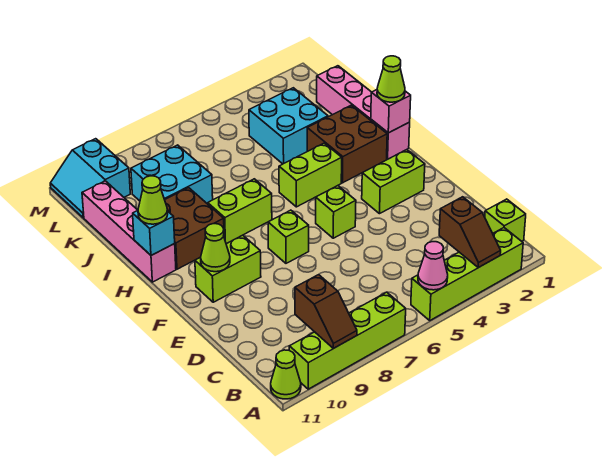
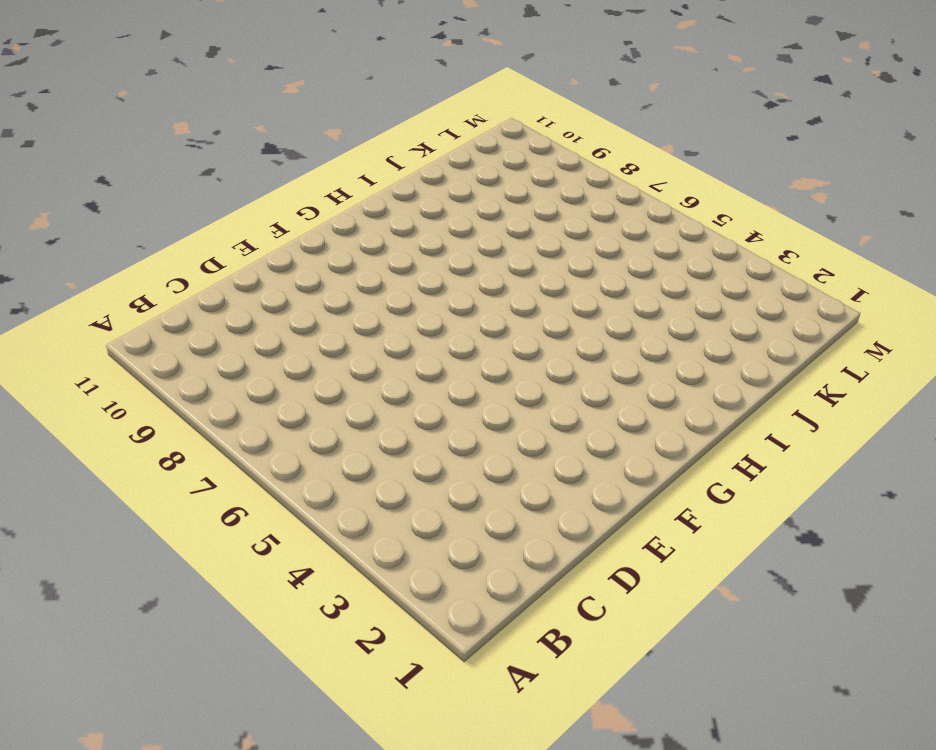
none -> lime 1x4 brick [411,228,523,320]
none -> lime 1x4 brick [289,292,406,389]
none -> lime 1x1 cone [271,350,301,399]

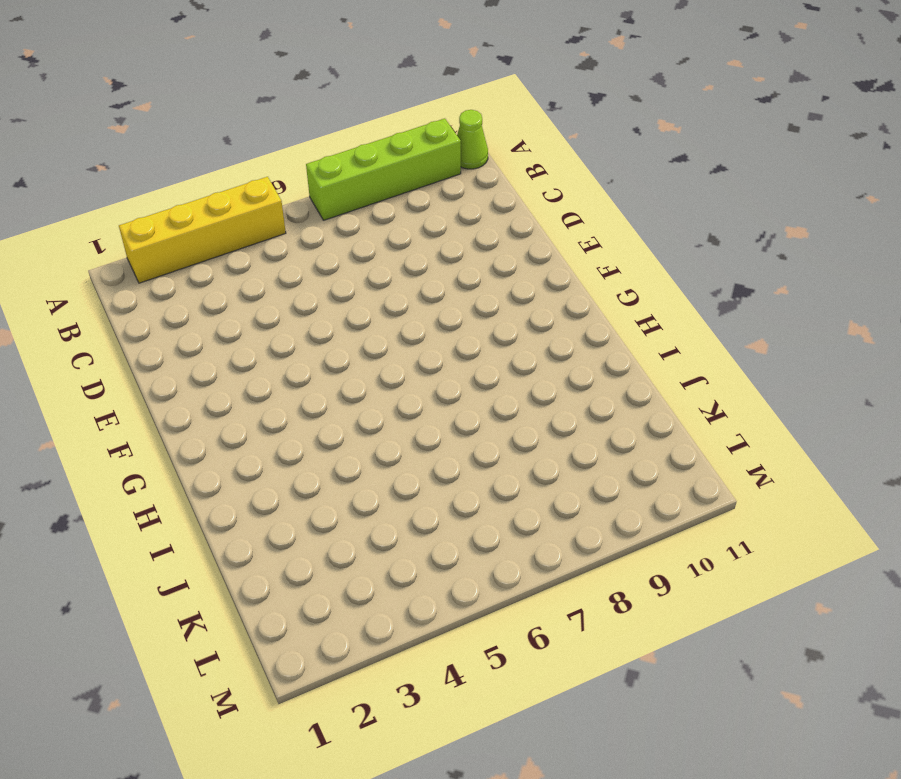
yellow 1x4 brick [119,177,286,283] -> lime 1x4 brick [411,228,523,320]
none -> lime 1x1 brick [485,199,526,241]
none -> lime 1x2 brick [362,150,425,214]
none -> lime 1x1 brick [316,186,356,238]

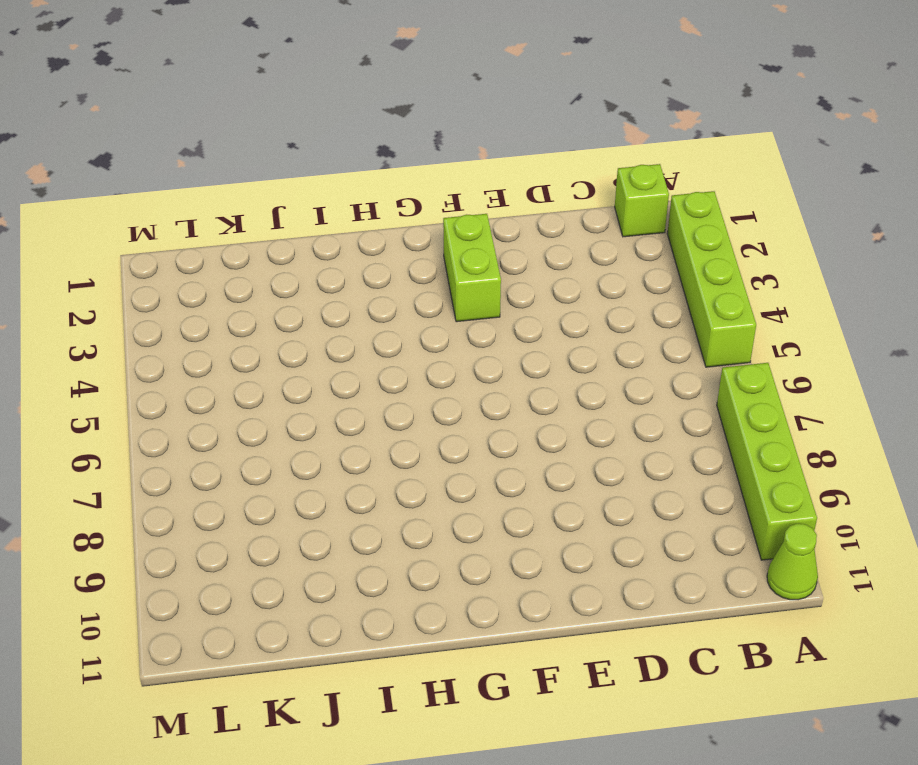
none -> lime 1x1 brick [316,186,356,238]
none -> lime 1x1 brick [268,210,309,263]
none -> lime 1x2 brick [195,235,261,302]

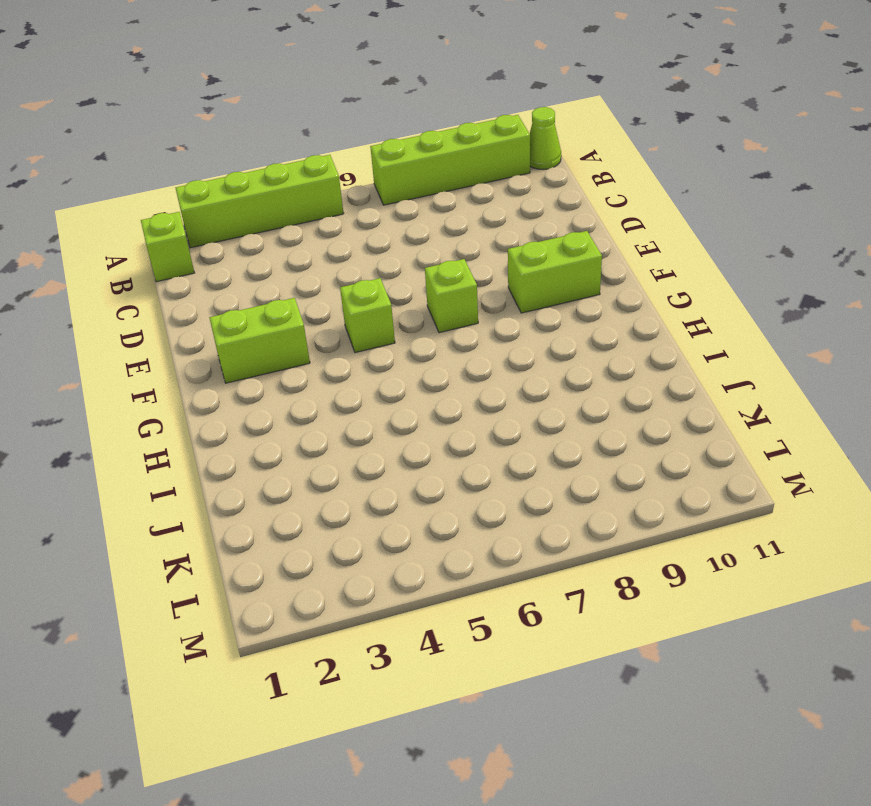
none -> pink 1x4 brick [317,66,410,159]
none -> brown 2x2 brick [307,105,387,183]
none -> lime 1x2 brick [279,143,342,207]

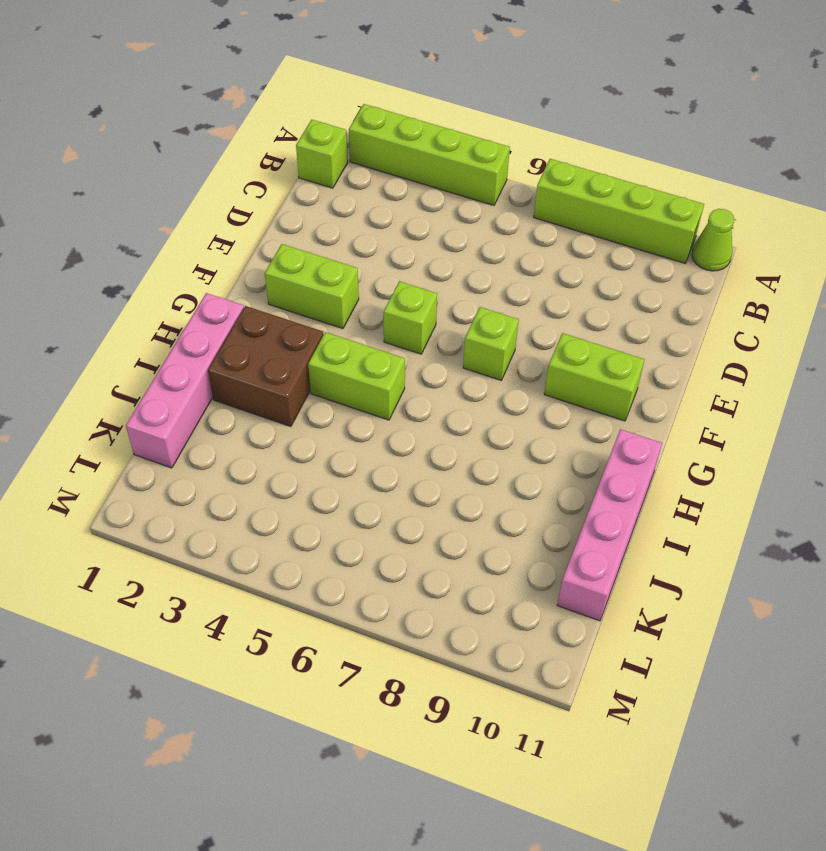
none -> lime 1x2 brick [208,179,272,244]
none -> brown 2x2 brick [165,188,224,269]
none -> cyan 2x2 brick [249,88,328,164]

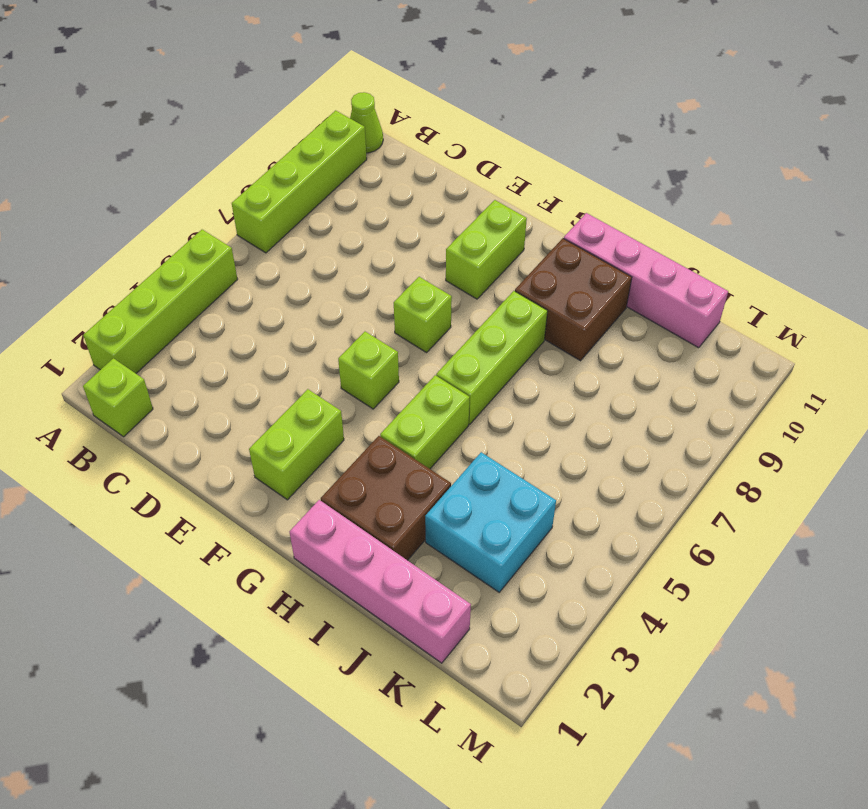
lime 1x3 brick [436,291,548,424] -> lime 1x2 brick [208,179,272,244]
none -> cyan 2x2 brick [131,145,213,204]
none -> cyan 2x2 slope [50,139,130,218]
none -> brown 1x2 slope [439,197,501,268]

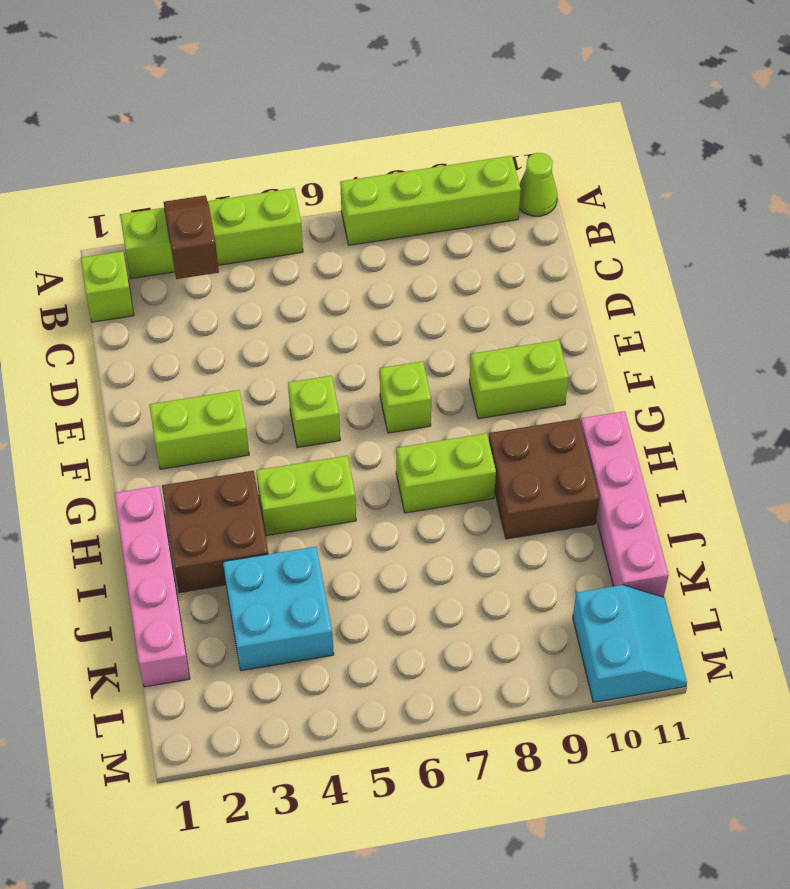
none -> cyan 2x2 brick [131,145,213,204]
none -> pink 1x1 cone [418,242,448,290]
none -> brown 1x2 slope [295,275,357,348]

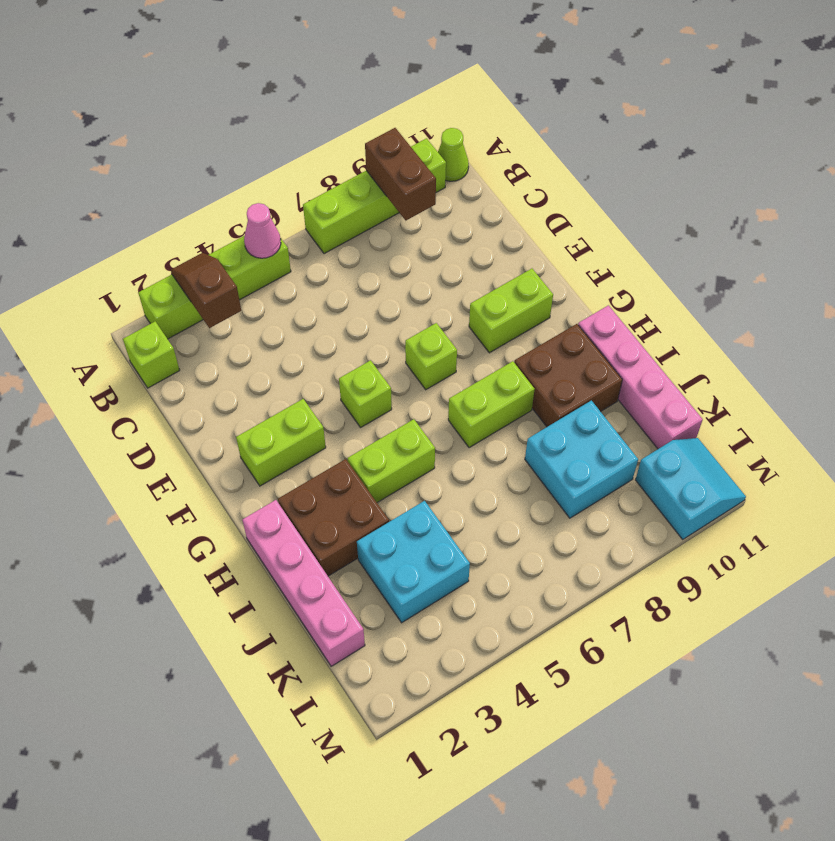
brown 1x2 brick [365,128,436,220] -> brown 1x2 slope [295,275,357,348]
none -> lime 1x1 cone [201,224,230,272]
none -> pink 1x1 brick [371,90,411,133]
none -> cyan 1x1 brick [133,211,175,255]

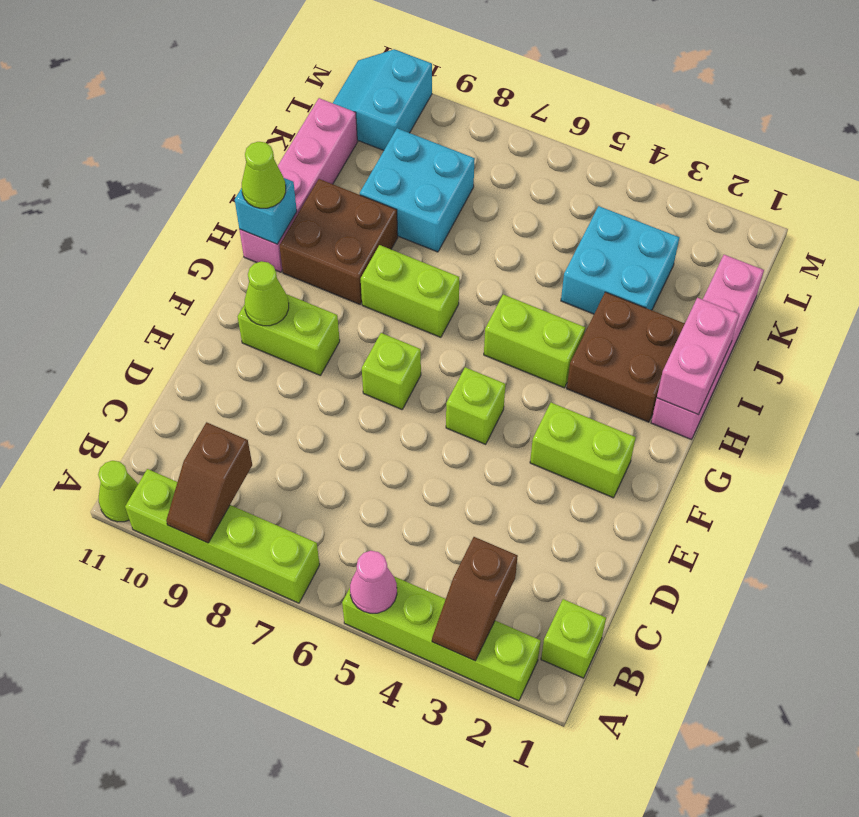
pink 1x2 brick [657,298,739,414] -> pink 1x1 brick [371,90,411,133]
none -> lime 1x1 cone [377,56,405,102]

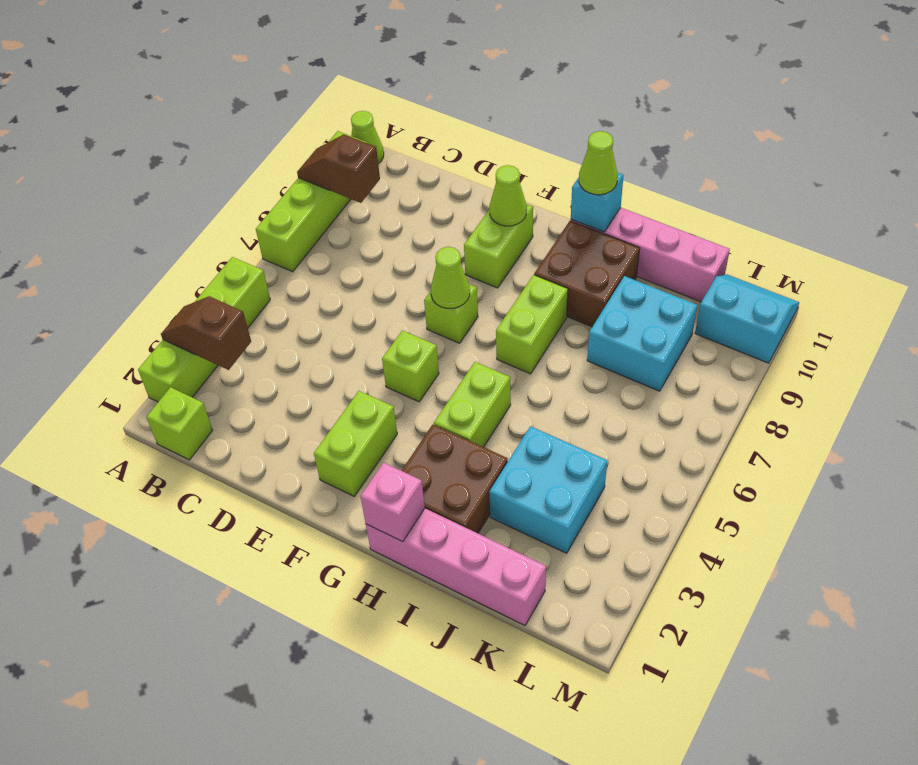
lime 1x1 cone [431,247,470,308] -> lime 1x1 cone moved to [377,56,405,102]
none -> pink 1x1 cone [418,242,448,290]

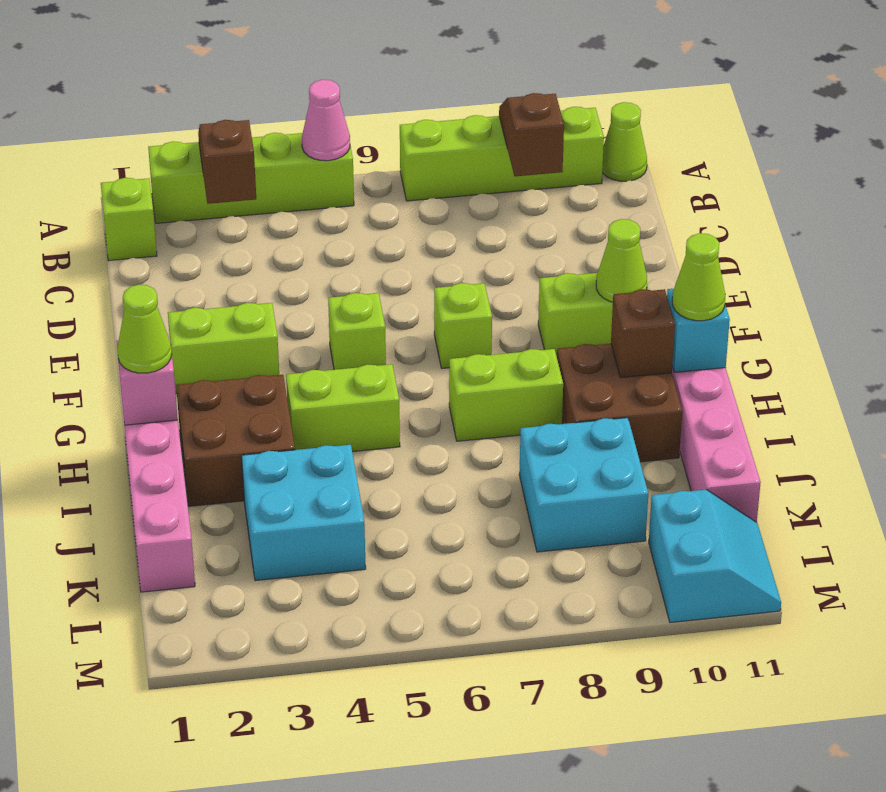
brown 1x1 brick [611,289,675,378] -> none

